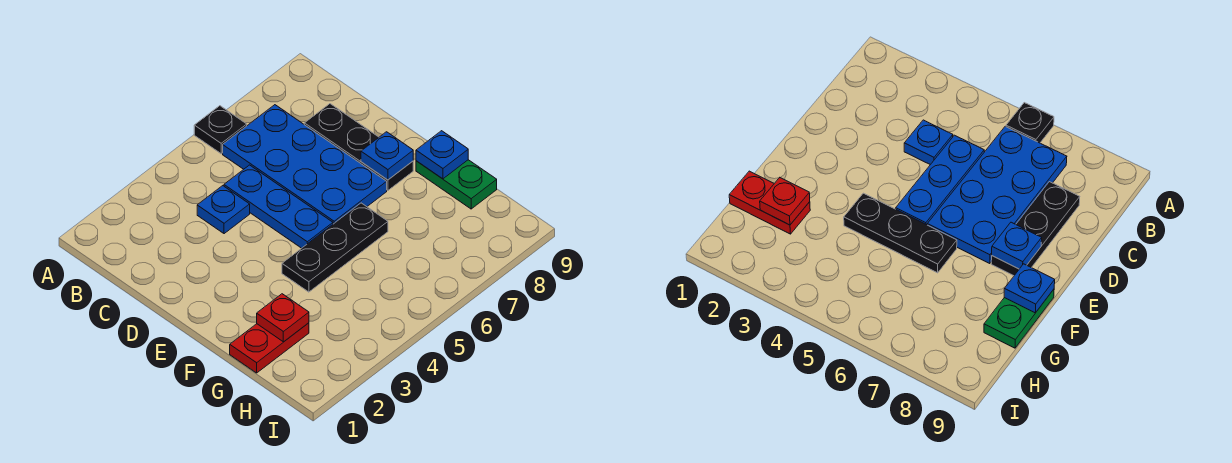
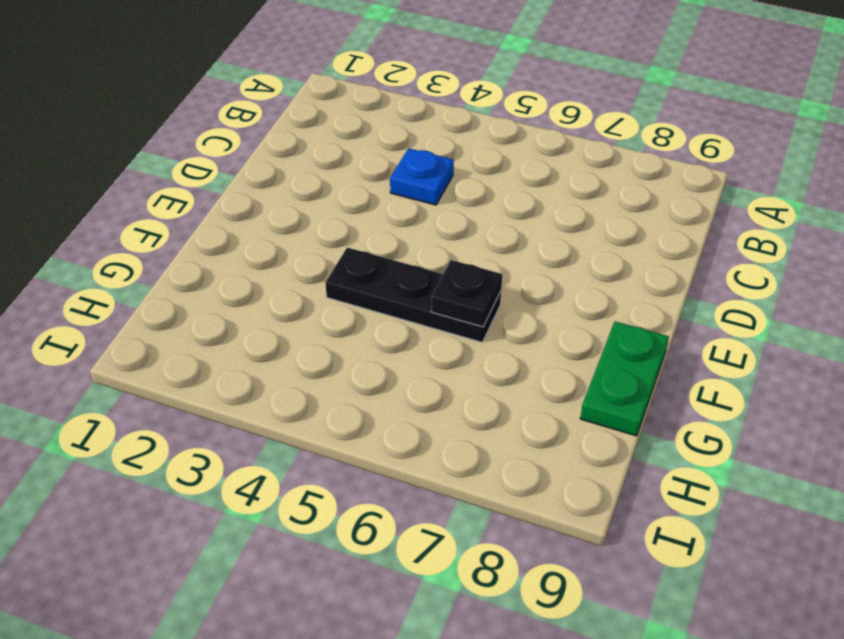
black 1x1 plate [431,260,502,327] -> black 1x1 plate moved to [194,106,247,154]
none -> blue 2x4 plate [223,105,387,224]
none -> blue 1x3 plate [224,165,333,248]

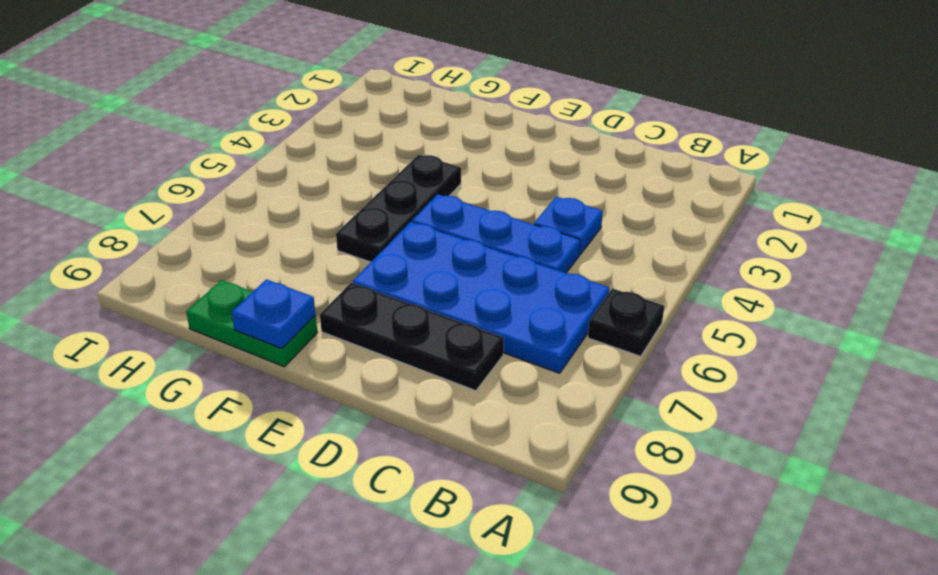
none -> red 1x2 plate [230,323,309,373]
none -> blue 1x1 plate [361,132,413,180]

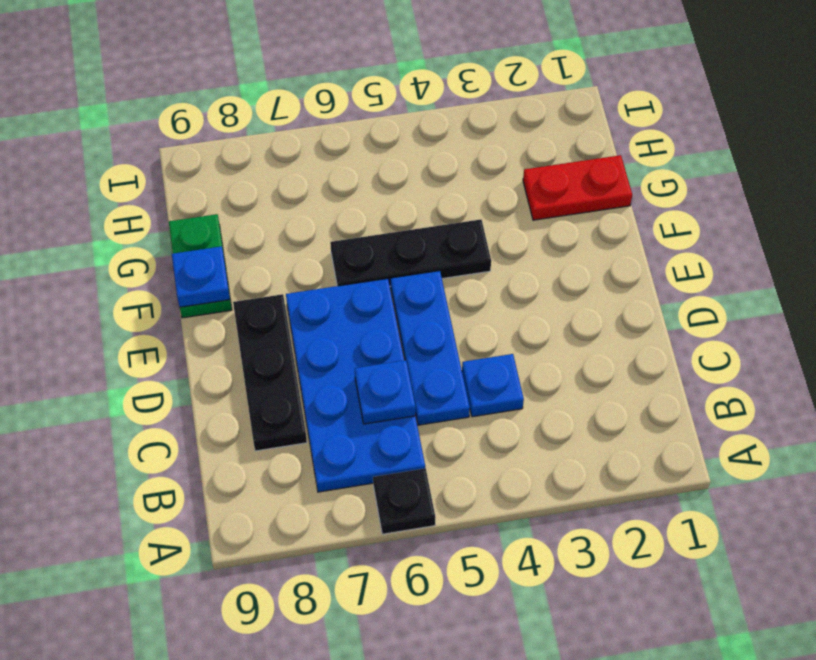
blue 1x1 plate [355,360,416,424] -> blue 1x1 plate moved to [361,132,413,180]
none -> red 1x1 plate [257,294,309,342]

